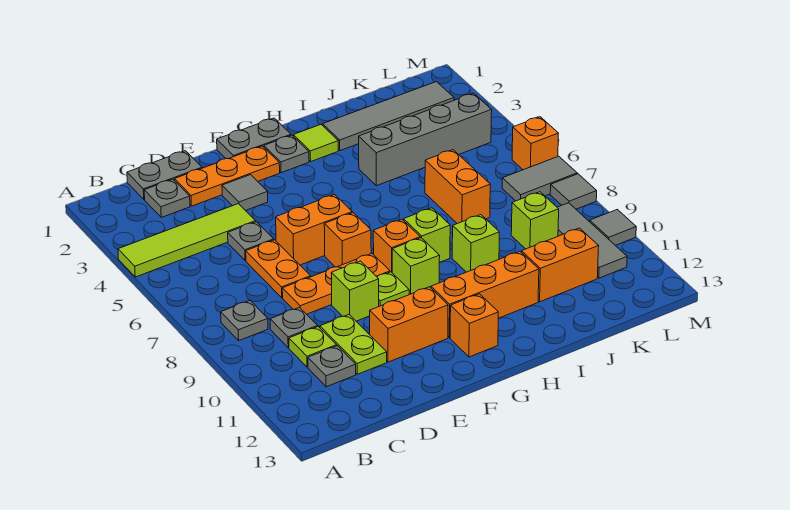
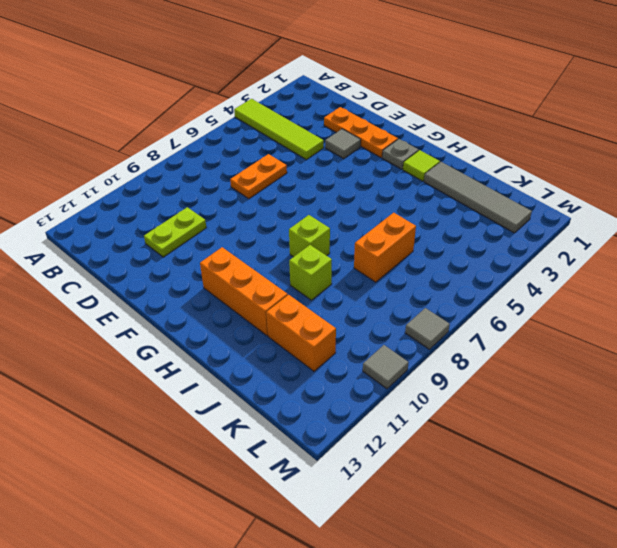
none -> grey 1x1 plate [221,301,268,340]
none -> grey 1x2 plate [127,151,202,199]
none -> grey 1x1 plate [144,179,190,217]
none -> grey 1x1 plate [270,308,318,348]

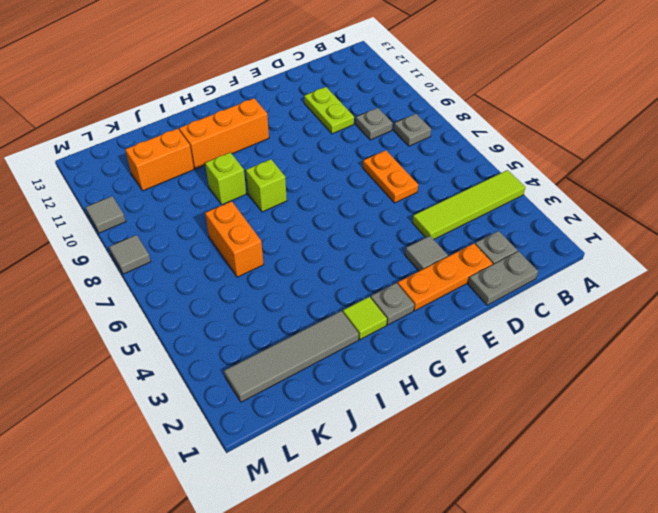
none -> lime 1x1 plate [289,326,337,367]
none -> grey 1x1 plate [308,346,356,387]
none -> grey 1x1 plate [228,222,274,261]
none -> orange 1x3 plate [282,253,390,314]

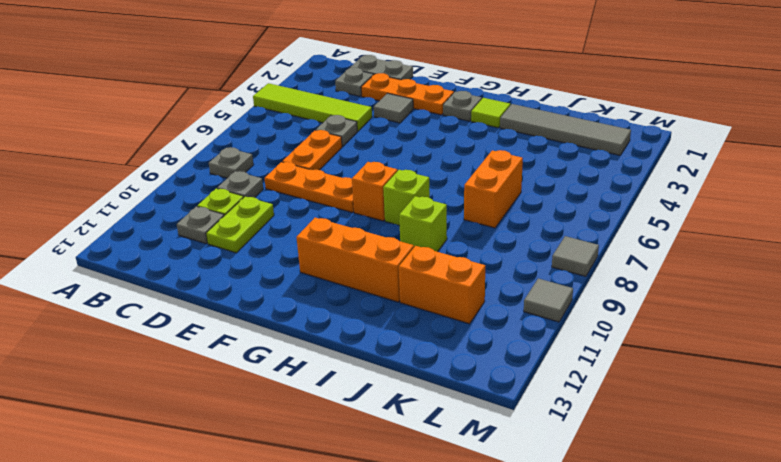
none -> orange 1x2 brick [276,195,352,265]
none -> lime 1x1 brick [331,261,379,321]
none -> orange 1x2 brick [370,287,448,362]
none -> grey 1x2 plate [217,118,291,159]

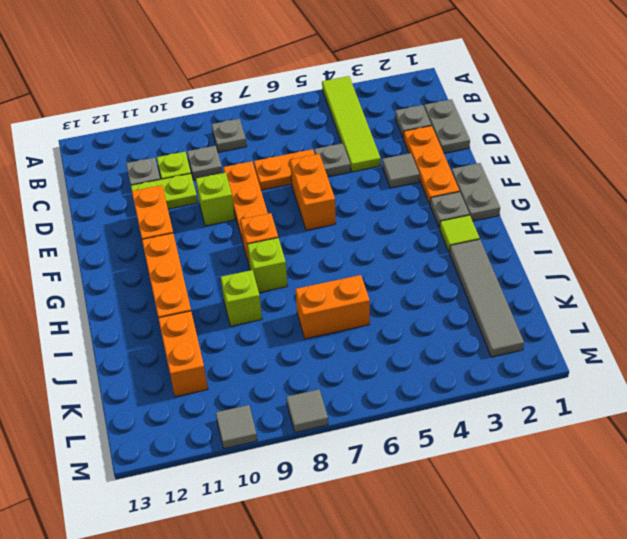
none -> orange 1x1 brick [324,213,371,267]
none -> lime 1x1 plate [377,272,409,306]
none -> lime 1x1 brick [392,238,440,294]
none -> orange 1x1 brick [450,294,499,357]

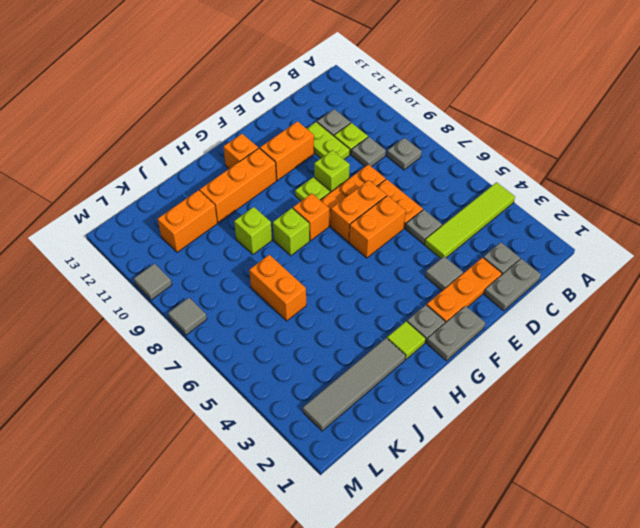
orange 1x2 brick [331,180,387,242] -> orange 1x1 brick [324,213,371,267]
none -> lime 1x1 brick [392,238,440,294]
none -> grey 1x4 brick [359,93,492,186]
none -> lime 1x1 brick [511,192,559,249]
none -> grey 1x2 tile [502,156,577,201]

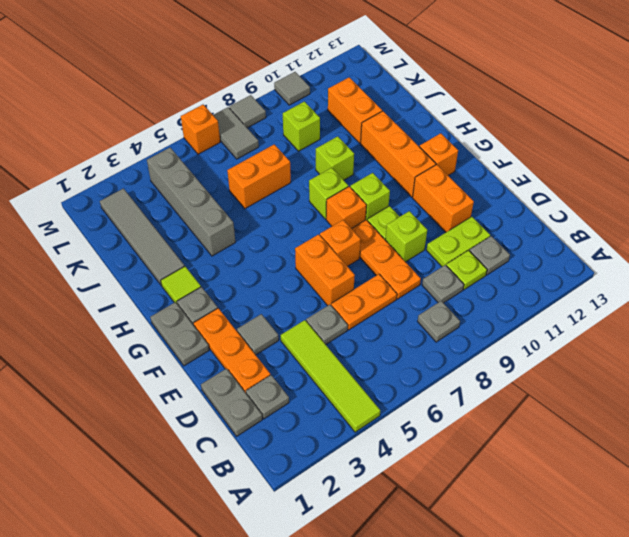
none -> grey 1x3 tile [557,203,627,278]

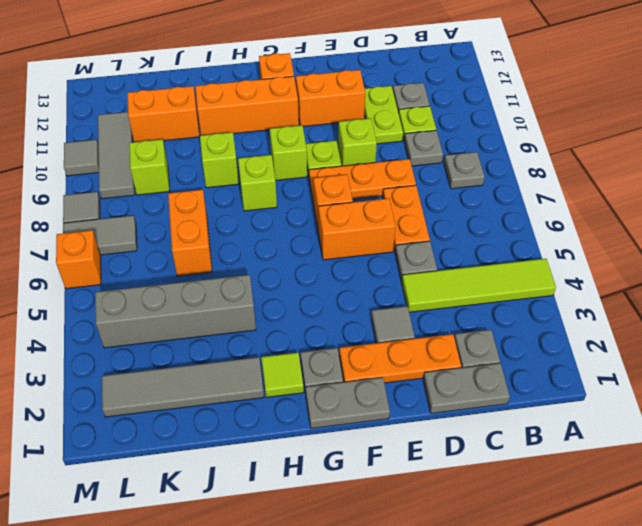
none -> orange 1x1 brick [373,219,420,272]

